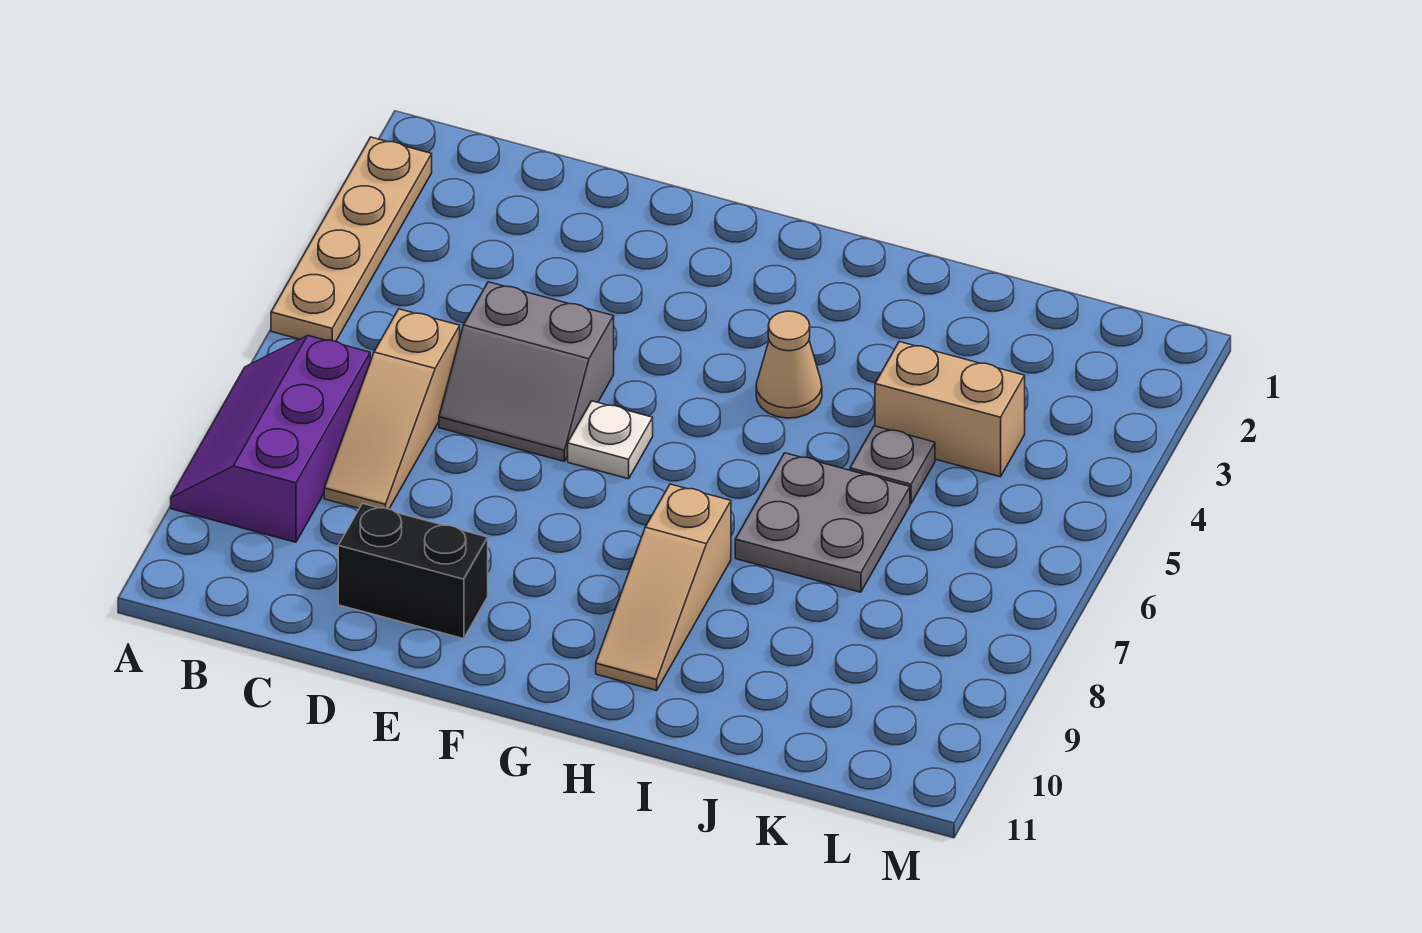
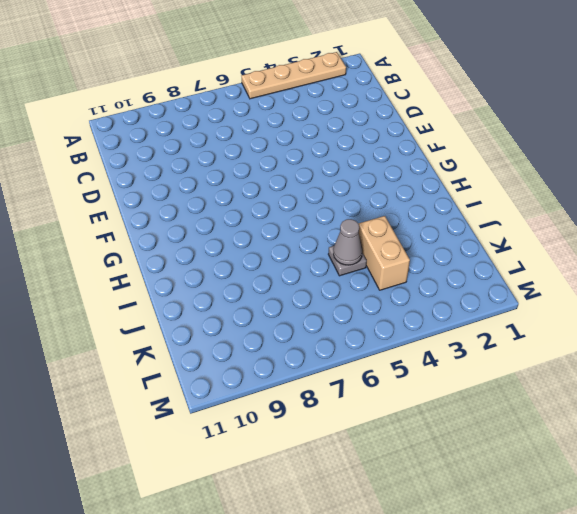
grey 1x1 cone [333,219,363,265] -> none
none -> purple 2x3 slope [171,335,370,542]
none -> tan 1x3 slope [324,309,460,509]

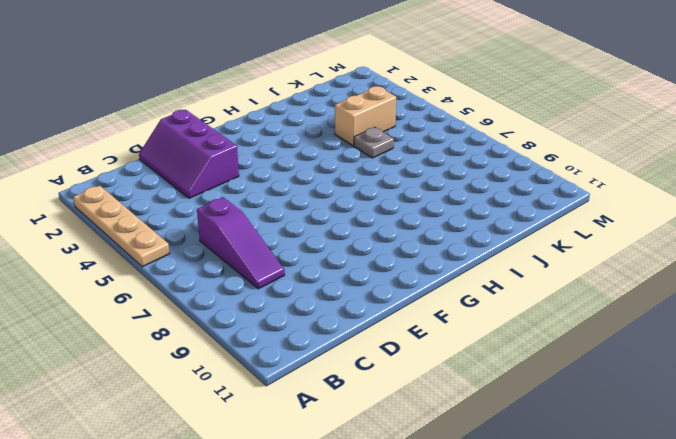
purple 1x3 slope [197,197,285,289] -> tan 1x3 slope [324,309,460,509]
purple 2x3 slope [139,110,239,198] -> purple 2x3 slope moved to [171,335,370,542]
none -> grey 2x2 slope [439,282,614,461]
none -> black 1x2 brick [338,503,488,639]

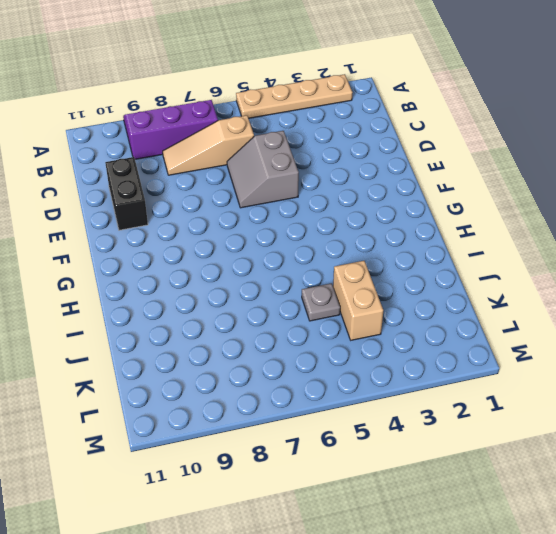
none -> white 1x1 plate [568,401,653,479]
none -> tan 1x1 cone [756,311,822,418]

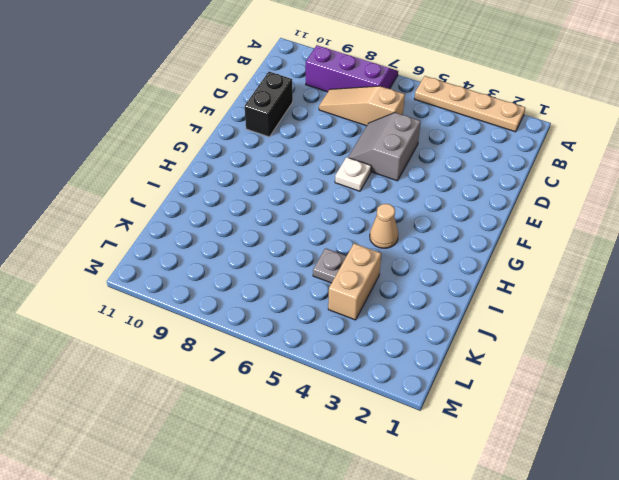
none -> tan 1x3 slope [596,484,731,691]
none -> grey 2x2 plate [735,453,910,592]

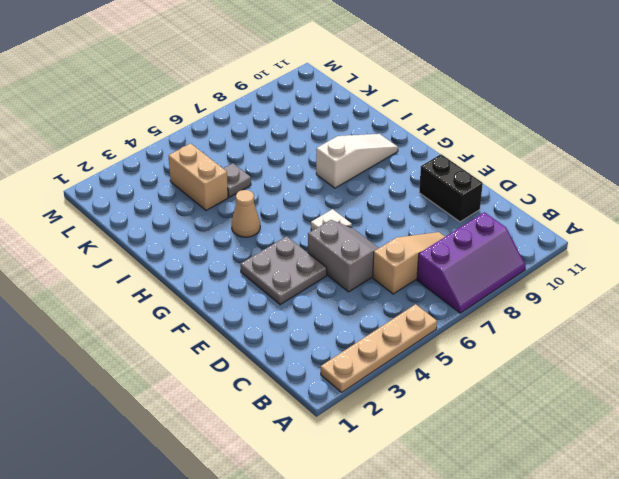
grey 2x2 plate [240,236,327,305] -> grey 2x2 plate moved to [735,453,910,592]
white 1x3 slope [316,134,398,188] -> tan 1x3 slope [596,484,731,691]

